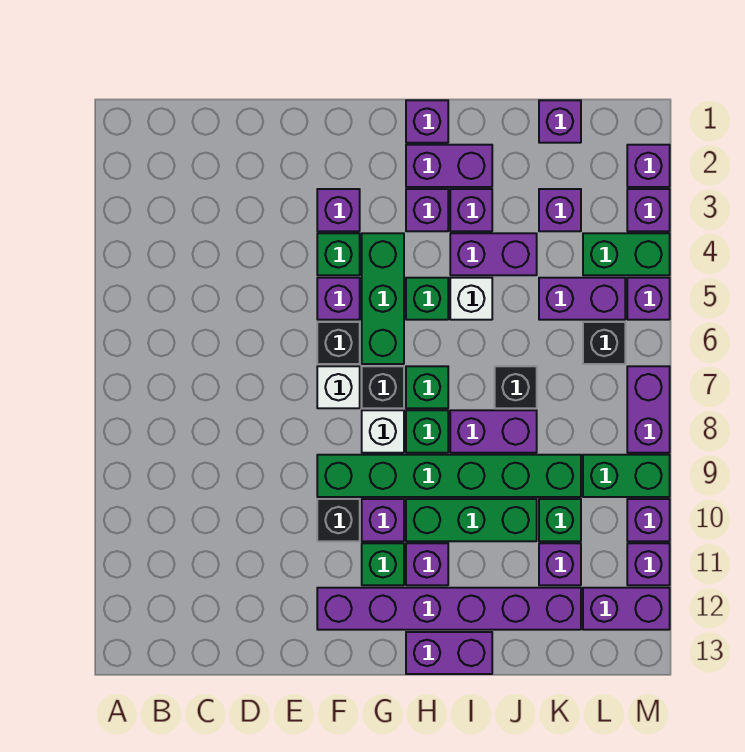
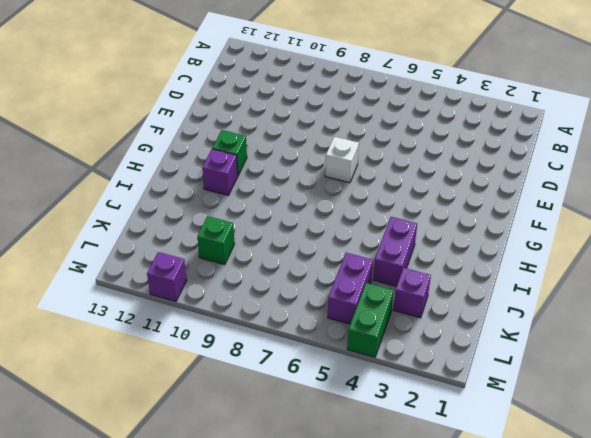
none -> purple 1x1 brick [317,189,360,231]
none -> green 1x1 brick [317,233,360,275]
none -> purple 1x1 brick [317,278,360,320]
none -> black 1x1 brick [317,322,360,364]

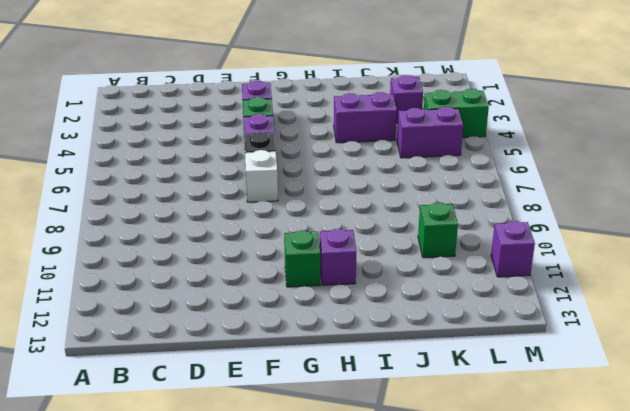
none -> green 1x6 brick [317,455,581,497]
none -> black 1x1 brick [317,499,360,541]
none -> purple 1x6 brick [317,588,581,630]
none -> green 1x3 brick [362,233,404,364]

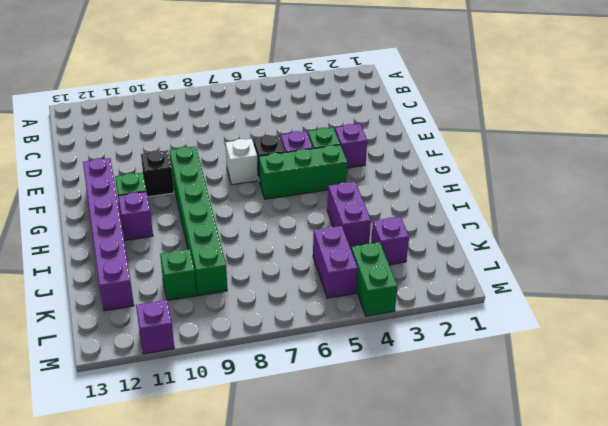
none -> black 1x1 brick [362,366,404,408]
none -> white 1x1 brick [362,410,404,453]
none -> purple 1x1 brick [362,499,404,541]
none -> purple 1x1 brick [406,100,448,143]

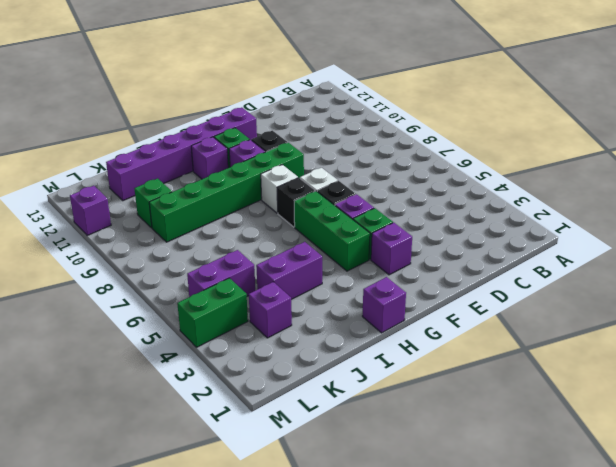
none -> purple 1x2 brick [406,145,492,187]
none -> purple 1x1 brick [406,189,448,231]
none -> green 1x1 brick [406,278,448,320]
none -> green 1x1 brick [406,366,448,408]

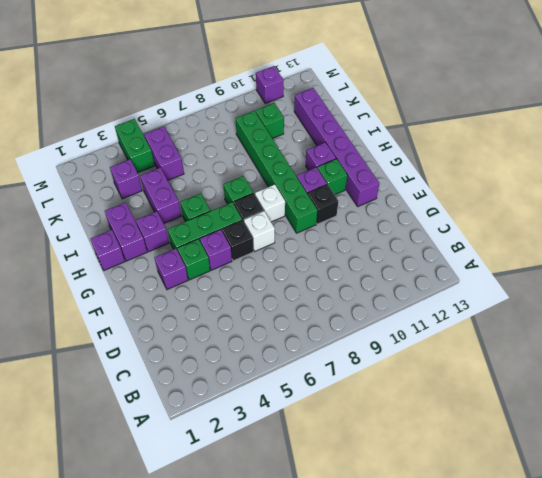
none -> green 1x1 brick [406,410,448,453]
none -> green 1x3 brick [406,499,537,541]
none -> purple 1x2 brick [406,632,492,674]
none -> purple 1x1 brick [450,189,492,231]

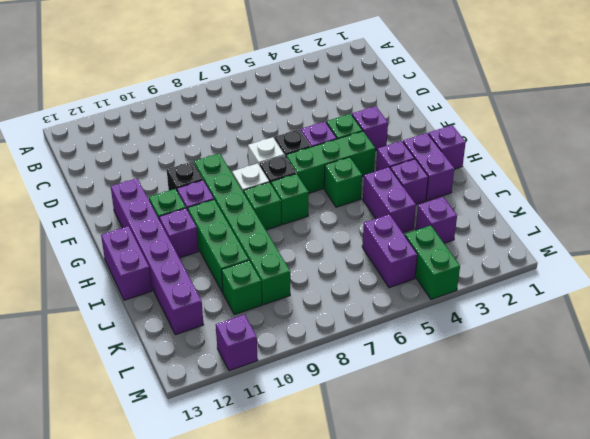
none -> white 1x1 brick [450,278,492,320]
none -> purple 1x2 brick [450,410,537,453]
none -> black 1x1 brick [495,366,537,408]
none -> purple 1x1 brick [539,100,581,143]

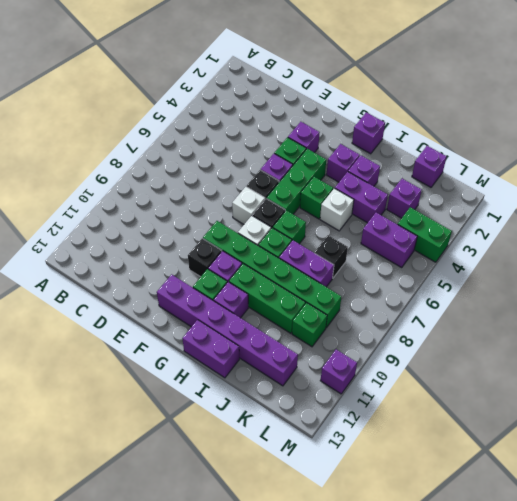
none -> purple 1x2 brick [406,145,492,187]
none -> purple 1x1 brick [539,543,581,585]
none -> black 1x1 brick [583,322,625,364]
none -> green 1x2 brick [583,455,670,497]

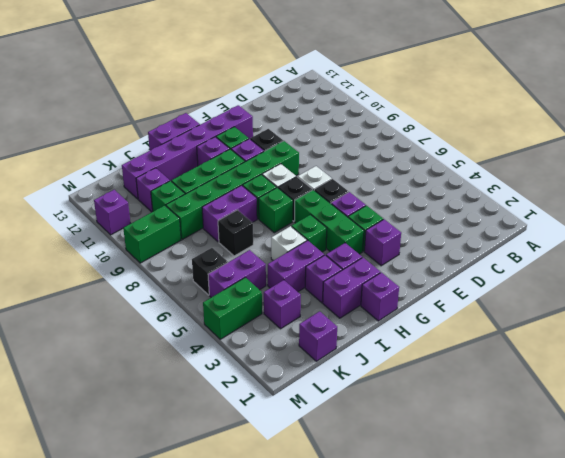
none -> purple 1x2 brick [583,588,670,630]
none -> purple 1x1 brick [627,145,670,187]
none -> purple 1x1 brick [627,189,670,231]
none -> purple 1x1 brick [627,278,670,320]

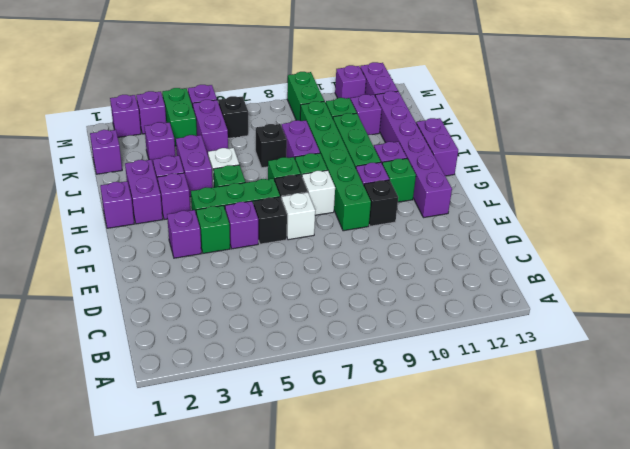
none -> purple 1x2 brick [627,366,670,453]
none -> purple 1x1 brick [627,499,670,541]

